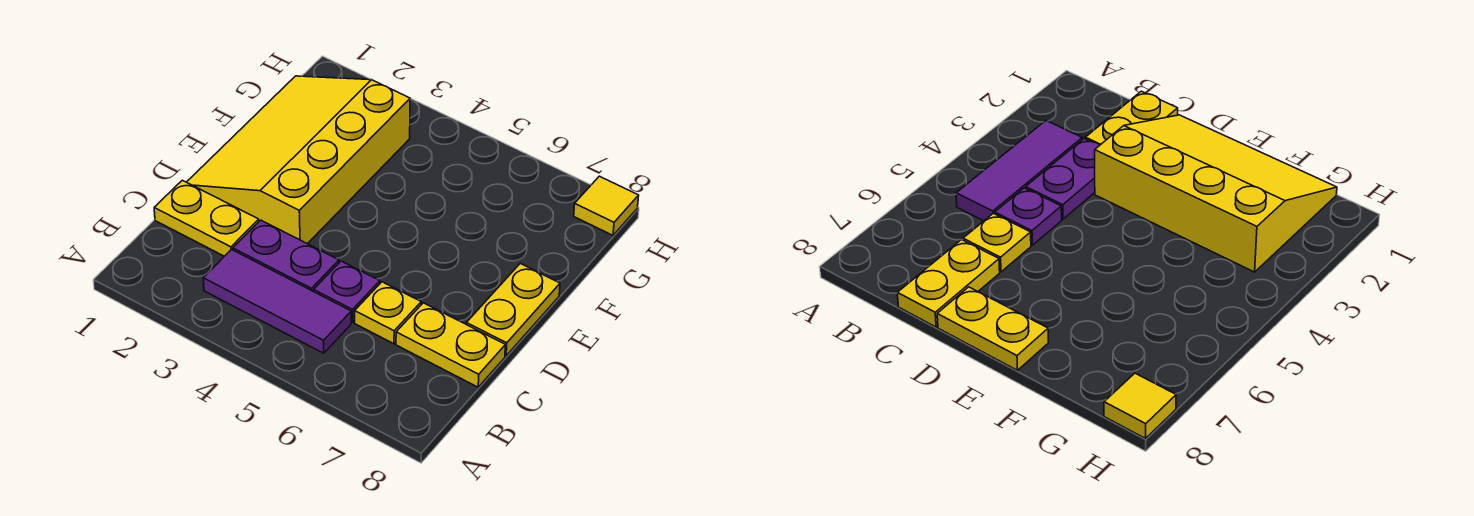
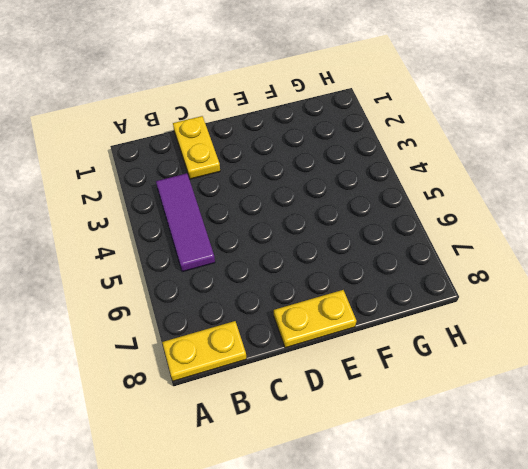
yellow 1x2 plate [162,321,246,381] -> yellow 1x2 plate turned to [396,303,505,387]
none -> purple 1x2 plate [233,220,339,291]
none -> purple 1x1 plate [314,261,380,322]

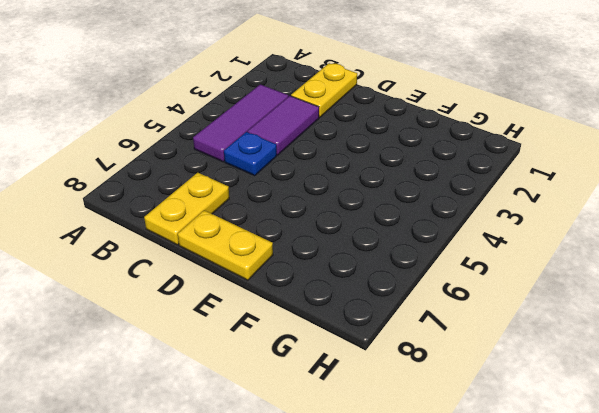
purple 1x2 tile [247,96,319,155] -> purple 1x2 plate [233,220,339,291]
blue 1x1 plate [224,132,277,176] -> purple 1x1 plate [314,261,380,322]
none -> yellow 1x1 plate [355,282,421,344]
none -> yellow 3x4 slope [187,76,410,244]

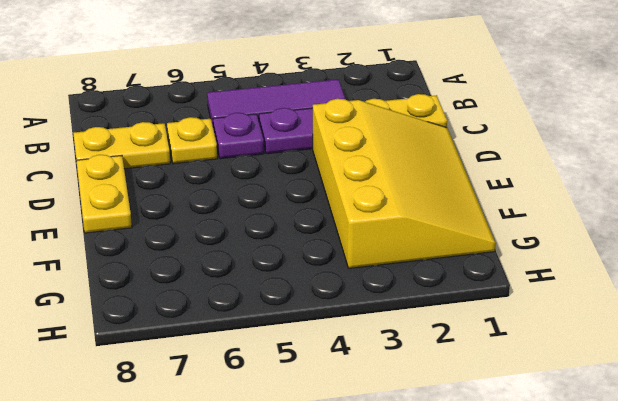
none -> yellow 1x1 tile [574,176,639,235]

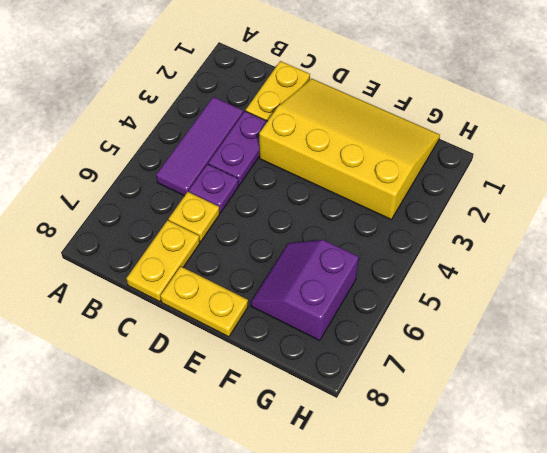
purple 2x2 slope [251,240,359,340] -> none
none -> yellow 1x1 tile [574,176,639,235]

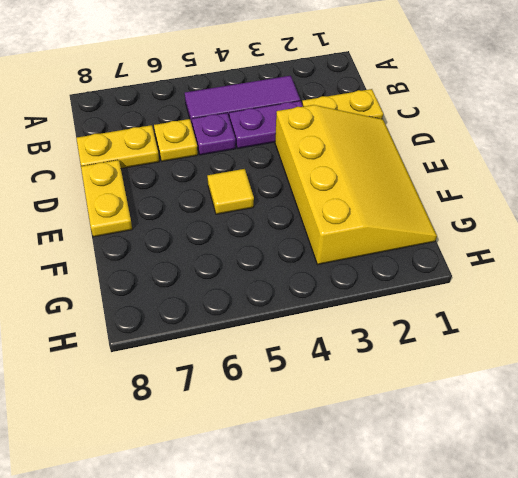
yellow 1x1 tile [207,169,254,214] -> yellow 1x1 tile moved to [574,176,639,235]

